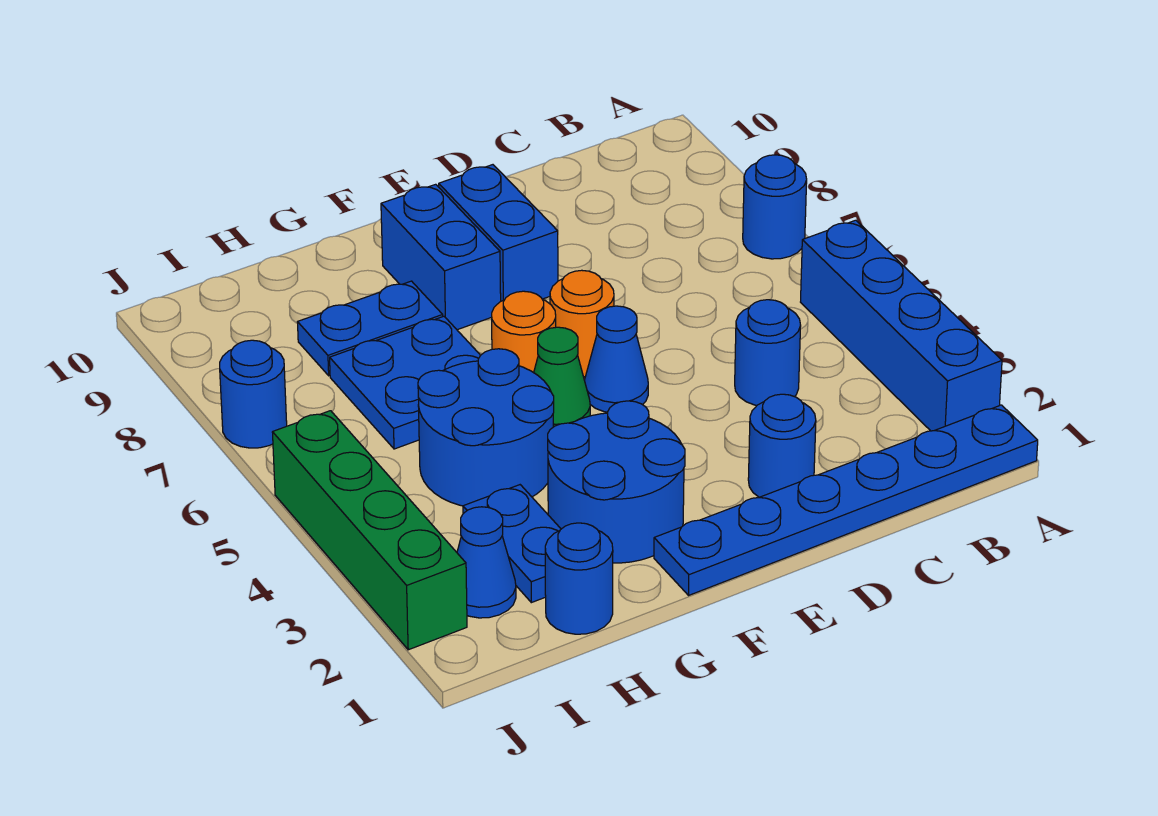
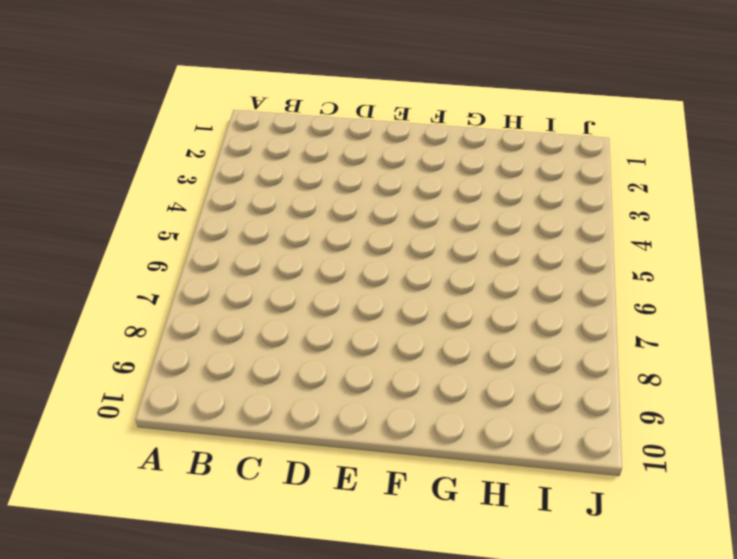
none -> blue 1x6 plate [654,405,1038,595]
none -> blue 1x4 brick [801,220,1002,431]
none -> blue 1x1 round brick [743,155,807,259]

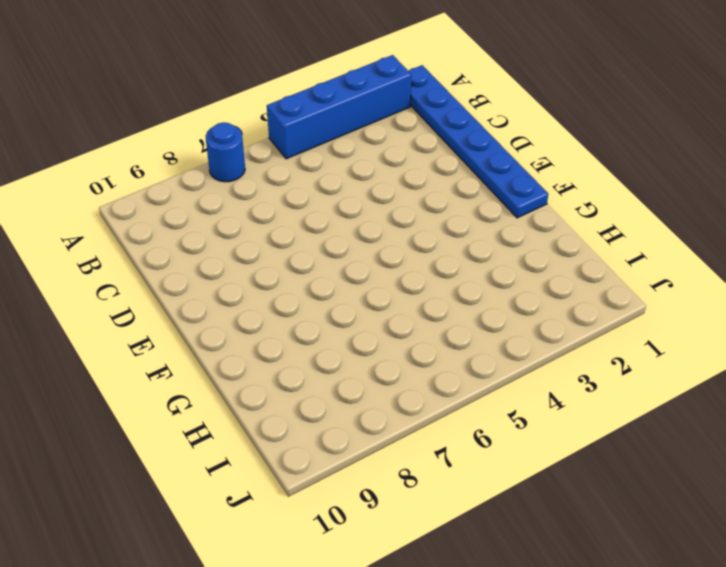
none -> blue 1x1 round brick [735,300,801,405]
none -> blue 1x1 round brick [748,394,816,497]
none -> blue 1x1 cone [584,306,648,412]

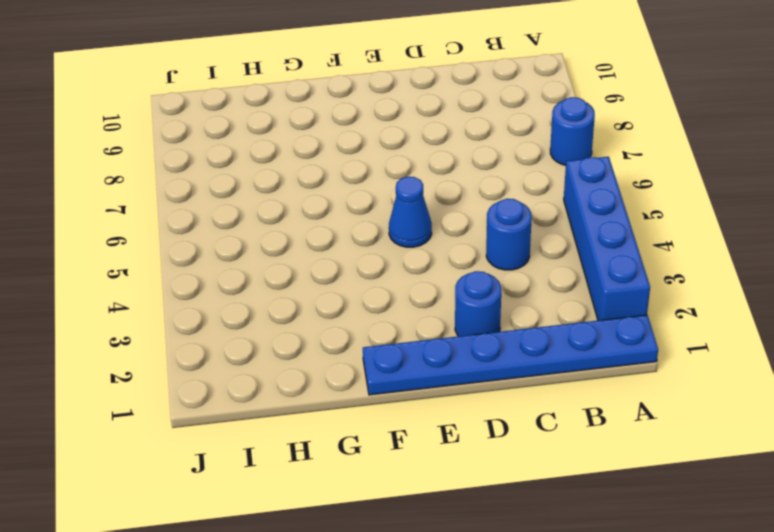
none -> orange 1x1 round brick [550,270,614,377]
none -> blue 1x2 brick [439,165,558,301]
none -> blue 2x2 round brick [548,401,685,563]

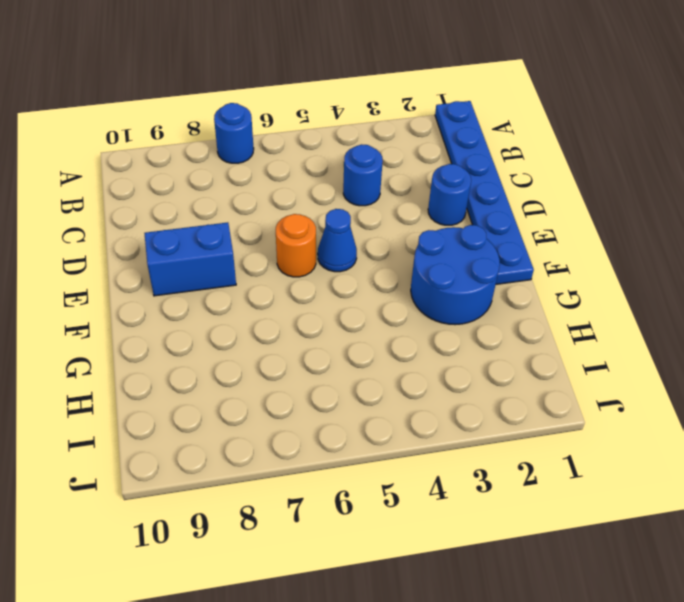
none -> blue 1x4 brick [801,220,1002,431]
none -> green 1x1 cone [534,327,590,427]
none -> orange 1x1 round brick [492,291,556,373]

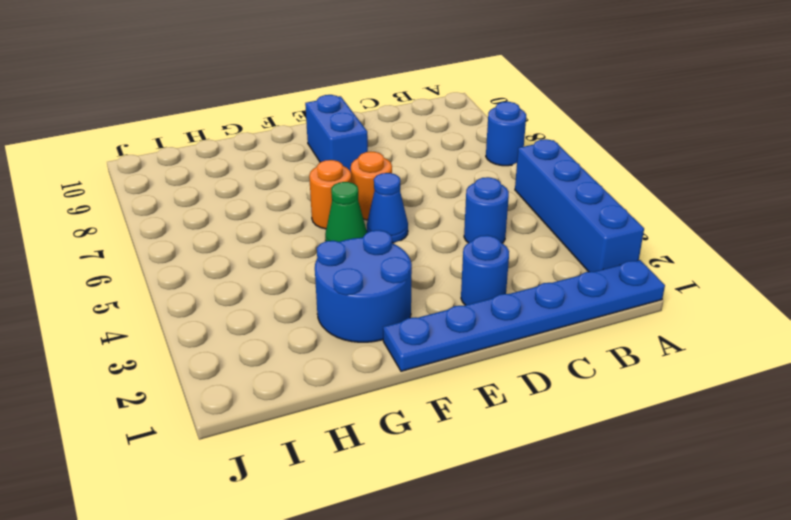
none -> blue 1x2 brick [381,184,501,330]
none -> blue 2x2 round brick [418,349,554,506]
none -> blue 2x2 plate [330,316,481,449]

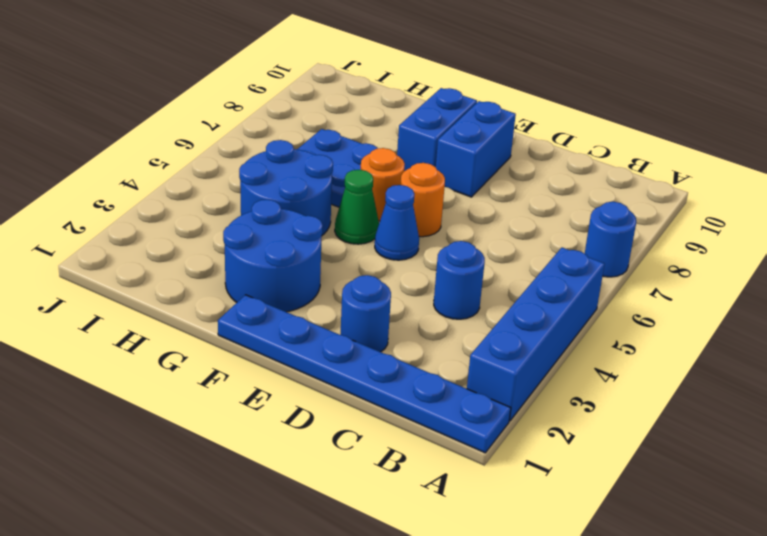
none -> blue 1x2 plate [298,281,443,376]
none -> blue 1x1 round brick [545,523,613,634]
none -> blue 1x2 plate [463,485,561,603]

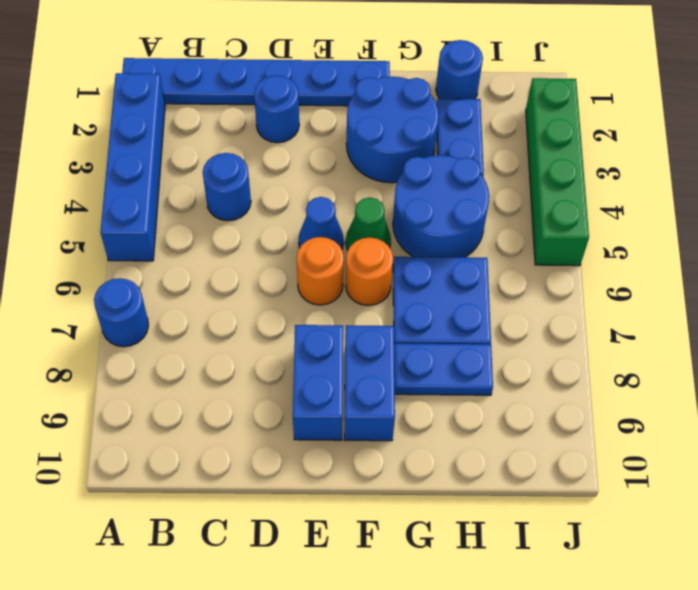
none -> blue 1x1 cone [457,507,516,618]
none -> blue 1x1 round brick [220,340,287,448]

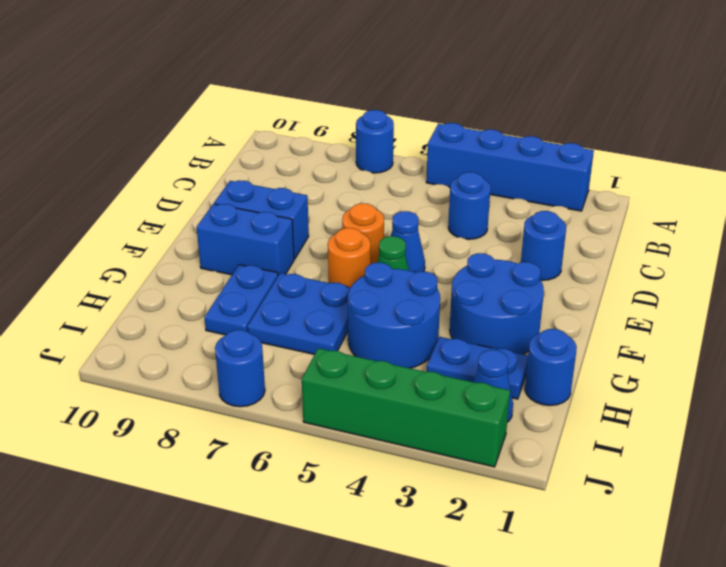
none -> blue 1x6 plate [654,405,1038,595]

